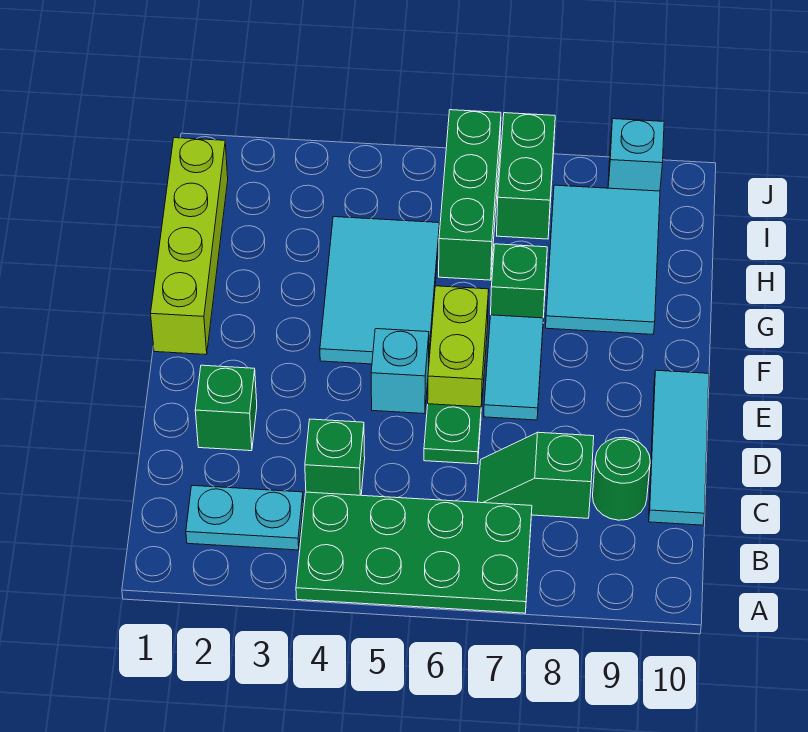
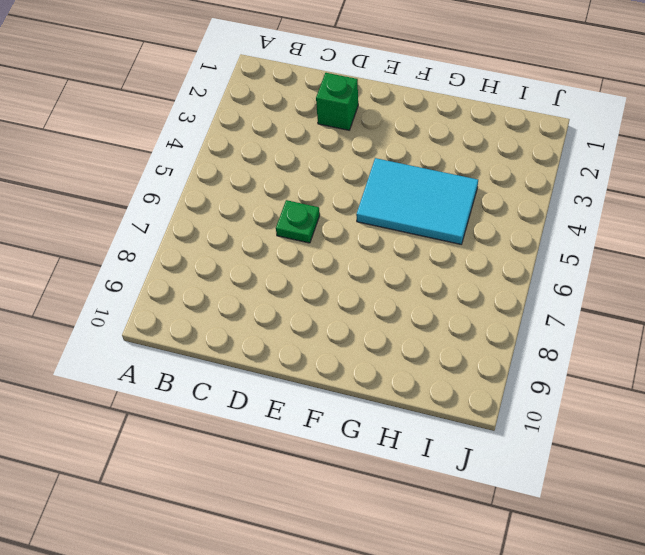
none -> green 2x4 plate [296,492,532,613]
none -> cyan 1x2 plate [186,486,303,550]
none -> green 1x1 brick [305,419,365,495]

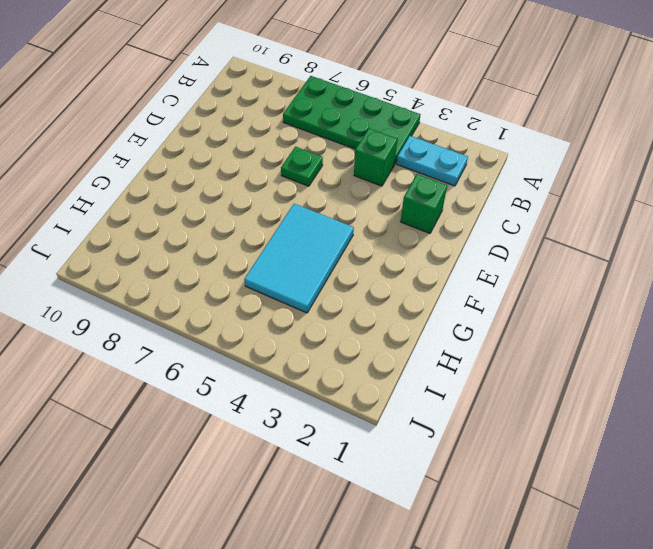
none -> green 1x2 slope [478,432,594,518]
none -> green 1x1 round brick [593,437,650,520]
none -> cyan 1x3 tile [649,370,709,525]

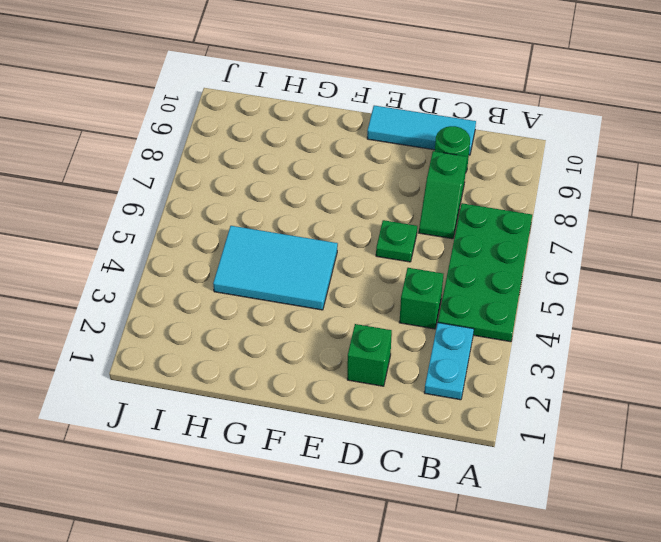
none -> cyan 1x1 brick [371,329,429,414]
none -> lime 1x2 brick [428,286,489,411]
none -> cyan 1x2 tile [484,315,543,420]

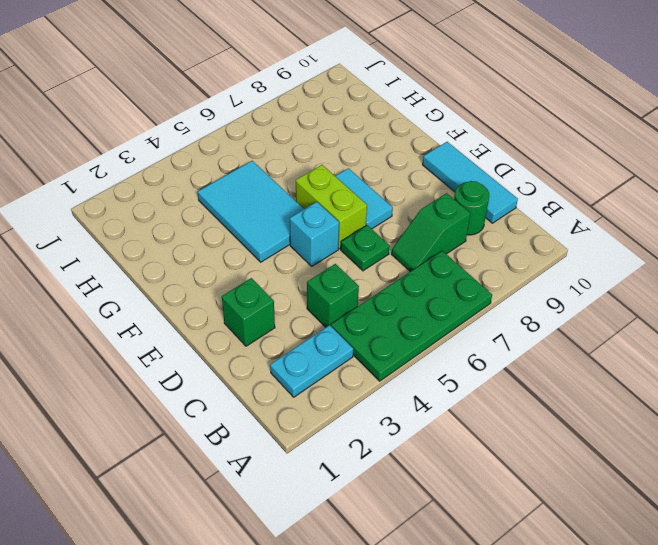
none -> lime 1x4 brick [151,138,228,355]
none -> green 1x1 brick [491,244,547,318]
none -> cyan 2x3 tile [546,185,660,334]

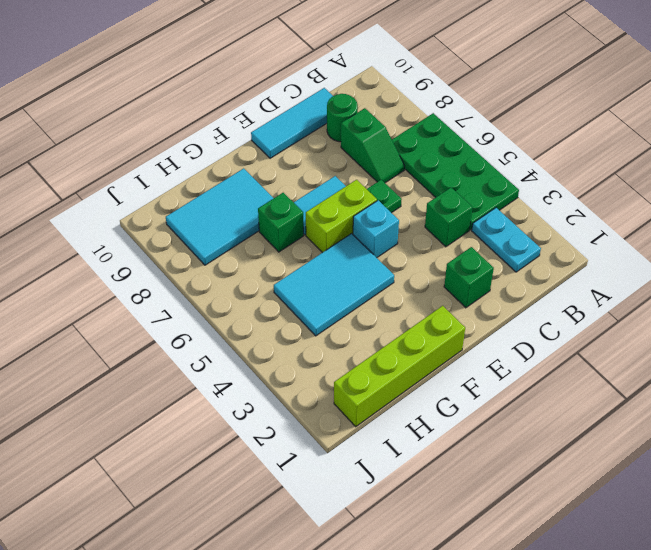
none -> green 1x3 brick [439,110,501,280]
none -> green 1x2 brick [497,113,555,239]
none -> cyan 1x1 brick [608,119,664,191]

